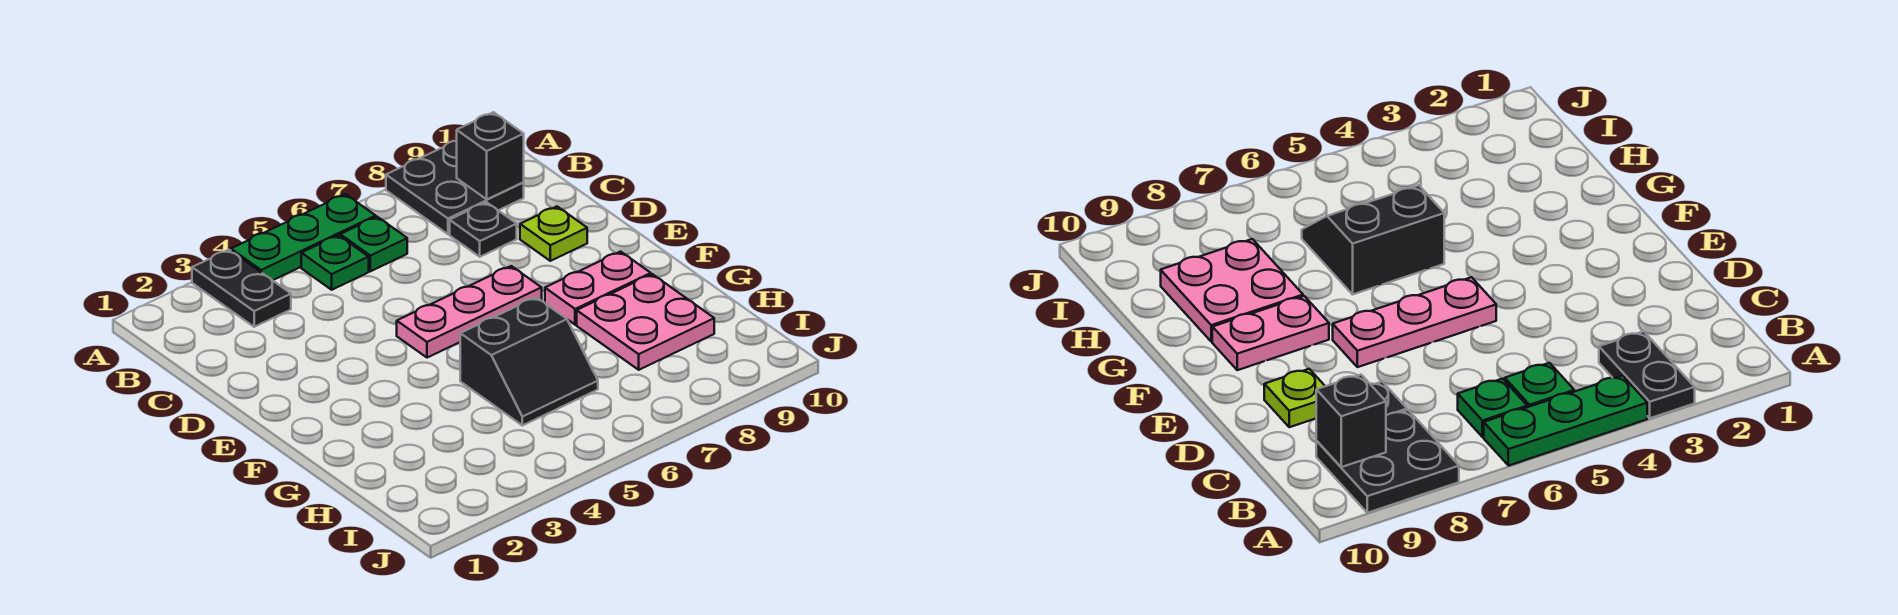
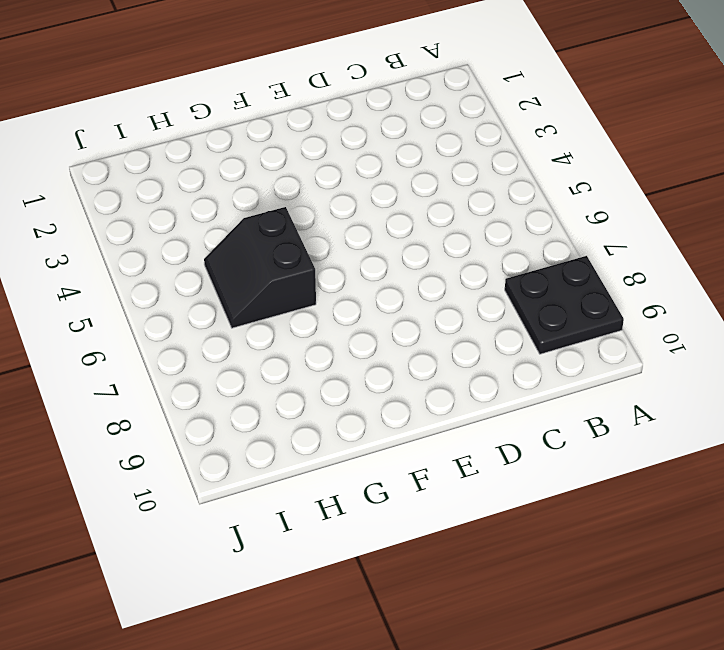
none -> black 1x2 plate [192,250,291,327]
none -> green 1x3 plate [231,194,376,280]
none -> green 1x1 plate [301,235,369,290]

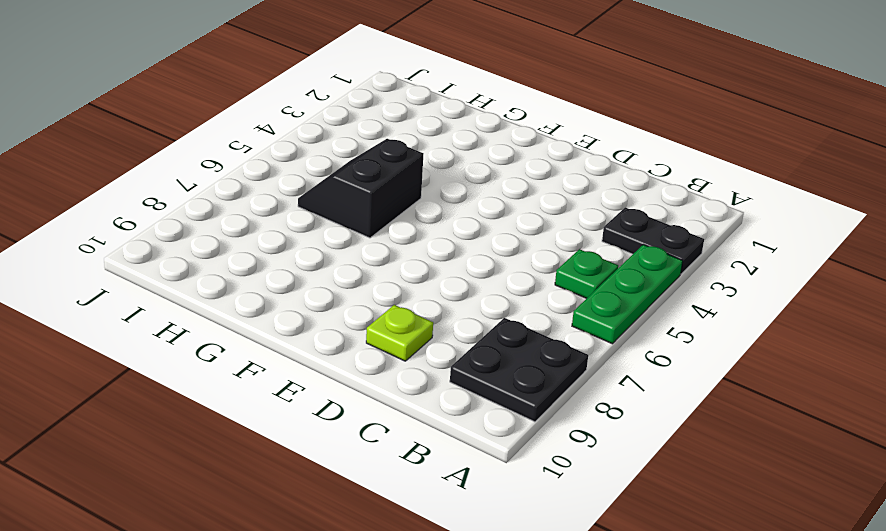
none -> green 1x1 plate [340,217,407,271]
none -> black 1x1 plate [450,202,517,257]
none -> pink 1x3 plate [397,266,542,358]

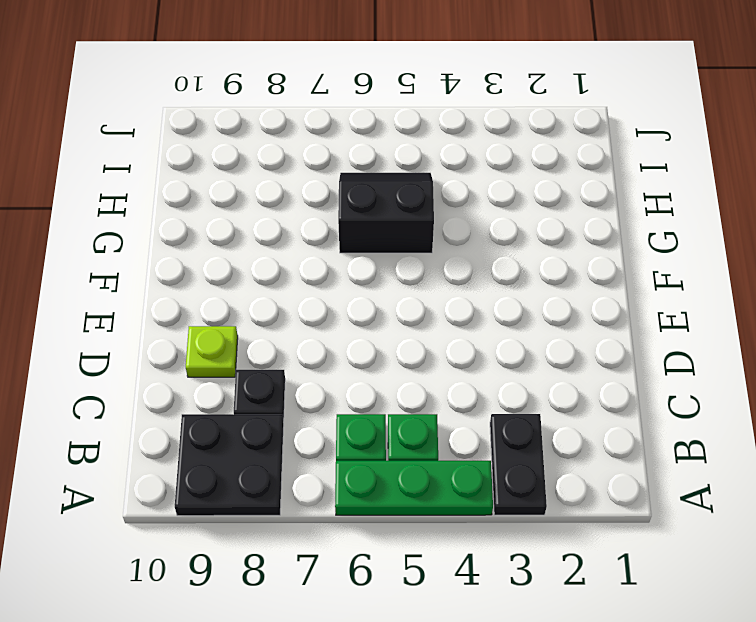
none -> pink 1x3 plate [397,266,542,358]
none -> pink 1x2 plate [545,252,651,325]
none -> pink 2x2 plate [577,274,714,370]

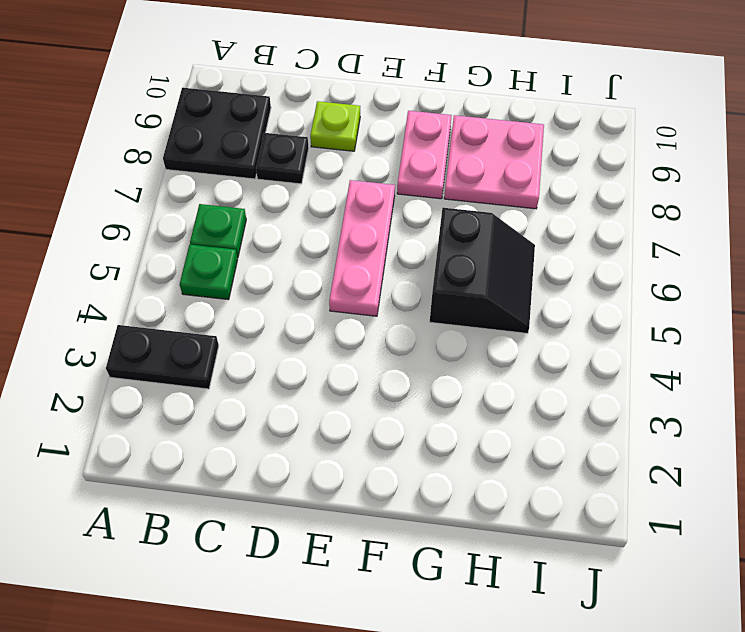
none -> green 1x3 plate [231,194,376,280]
none -> black 1x1 brick [457,112,524,199]

